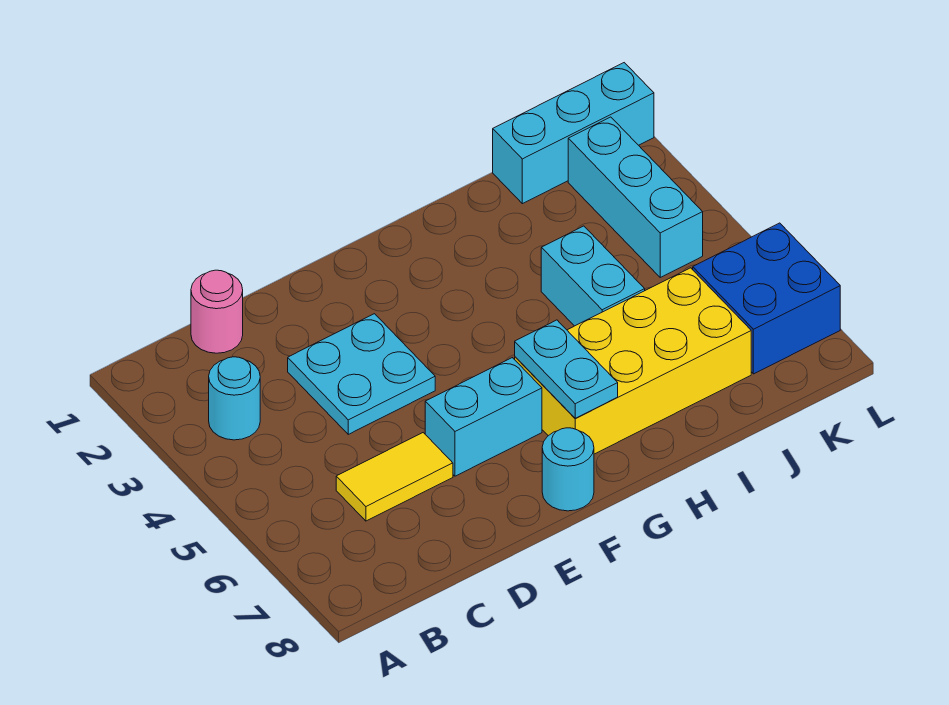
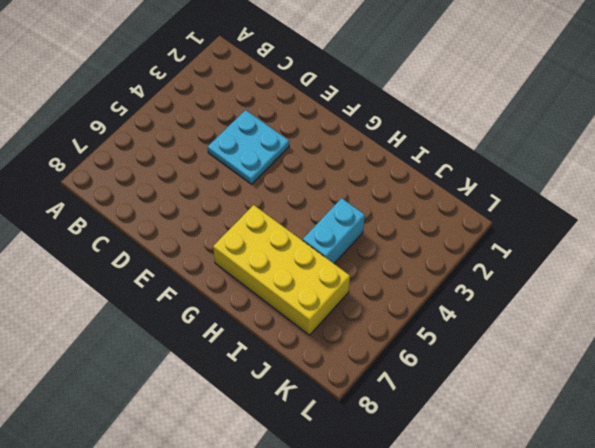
none -> cyan 1x1 round brick [209,357,260,440]
none -> pink 1x1 round brick [191,270,243,353]
none -> yellow 1x2 tile [336,433,453,521]

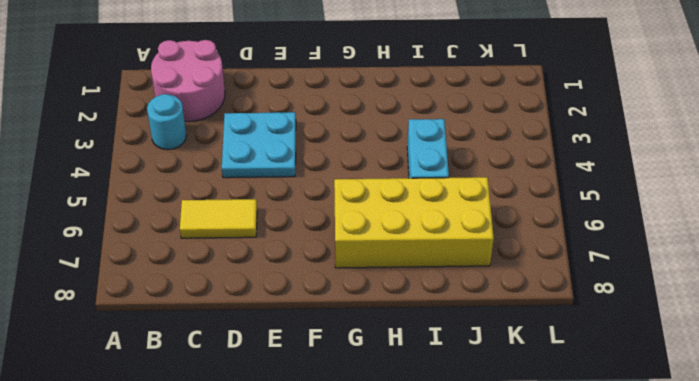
pink 2x2 round brick [151,40,225,122] -> pink 1x1 round brick [191,270,243,353]
none -> cyan 1x2 brick [425,358,542,476]
none -> cyan 1x1 round brick [542,428,594,511]
none -> cyan 1x3 brick [493,63,654,204]

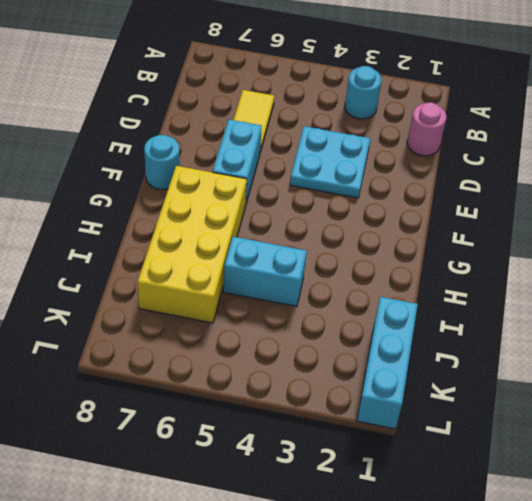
none -> cyan 1x3 brick [568,117,703,277]
none -> blue 2x2 brick [693,223,840,374]
none -> cyan 1x2 plate [515,320,618,418]

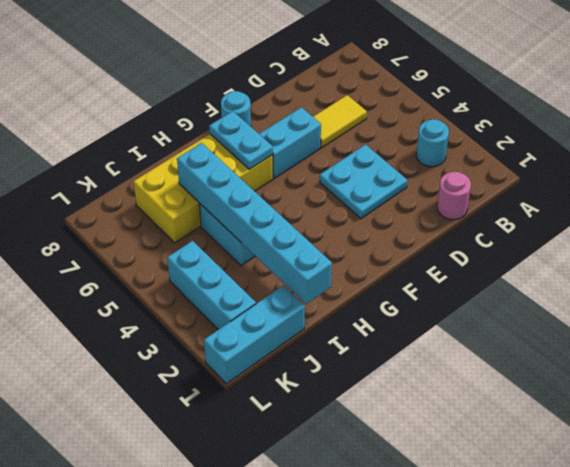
cyan 1x6 brick [177,143,332,304] -> none
none -> blue 2x2 brick [693,223,840,374]

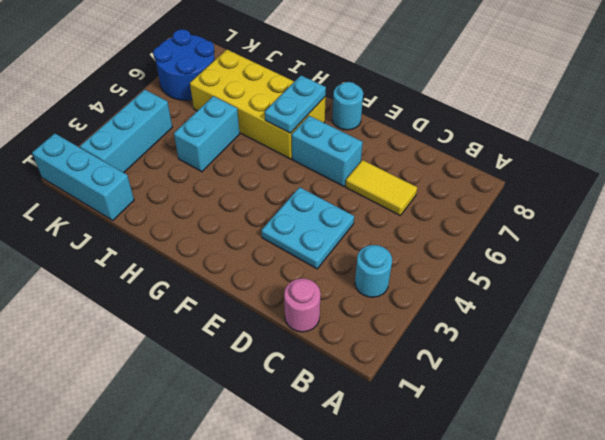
blue 2x2 round brick [153,29,215,101] -> blue 2x2 brick [693,223,840,374]

